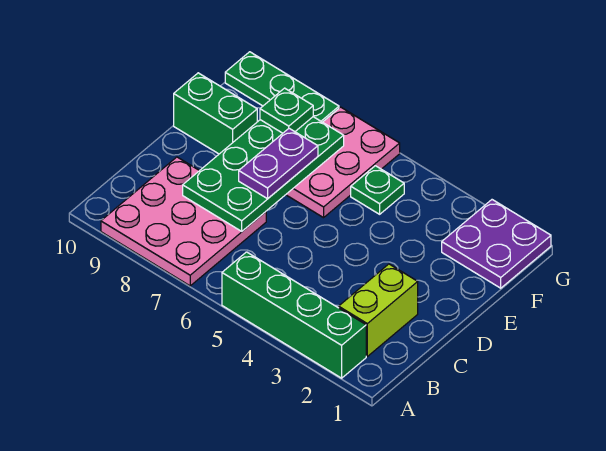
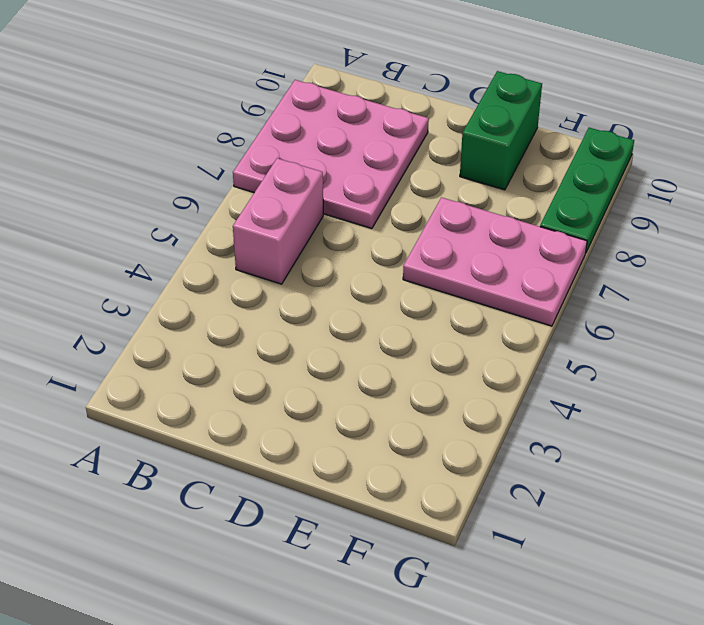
pink 1x2 brick [233,158,323,284] -> none
none -> green 1x4 brick [222,252,366,378]
none -> lime 1x2 brick [339,264,418,356]

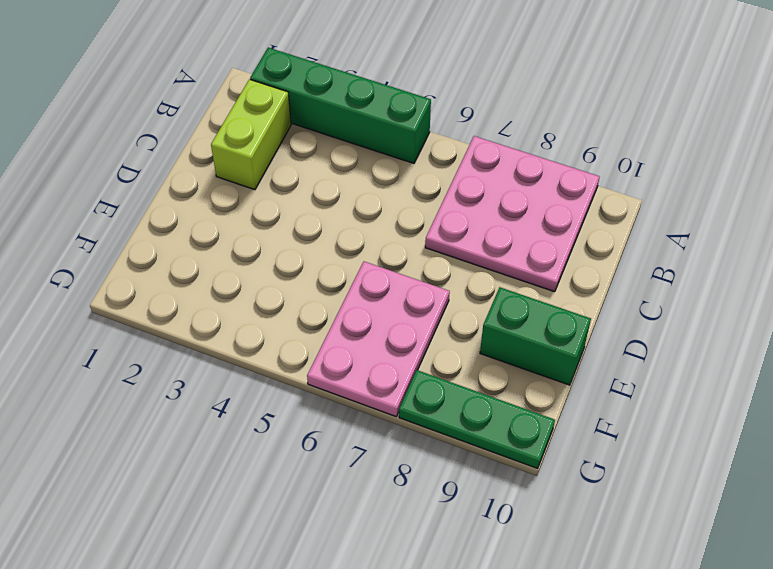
none -> purple 2x2 plate [442,200,551,288]
none -> green 1x1 plate [351,166,404,214]

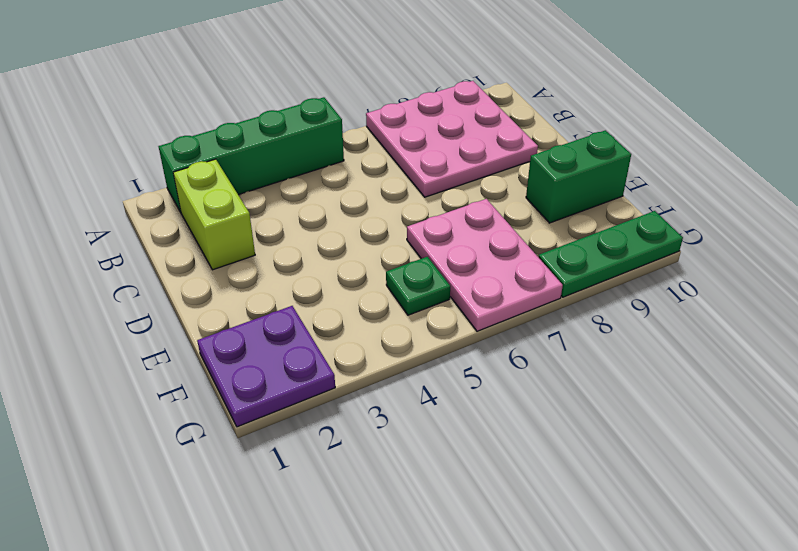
none -> green 2x4 plate [183,117,344,231]
none -> purple 1x2 plate [239,128,318,199]

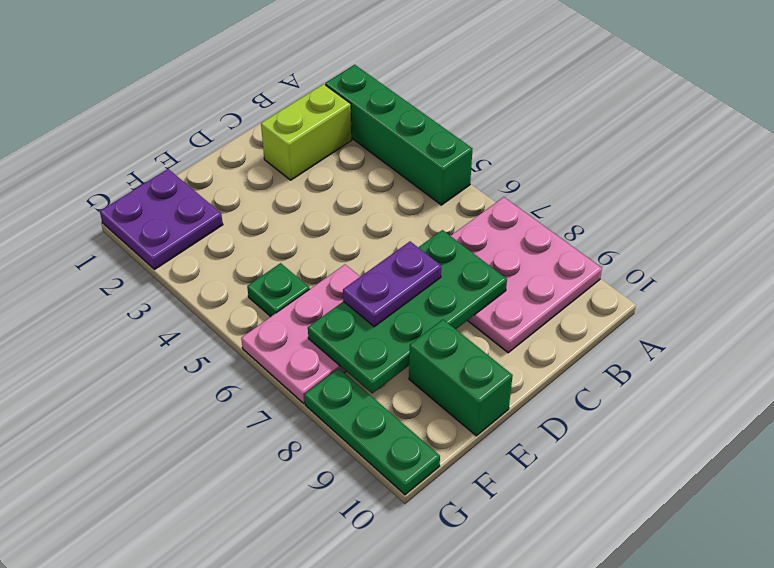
none -> green 1x1 plate [260,88,313,133]

